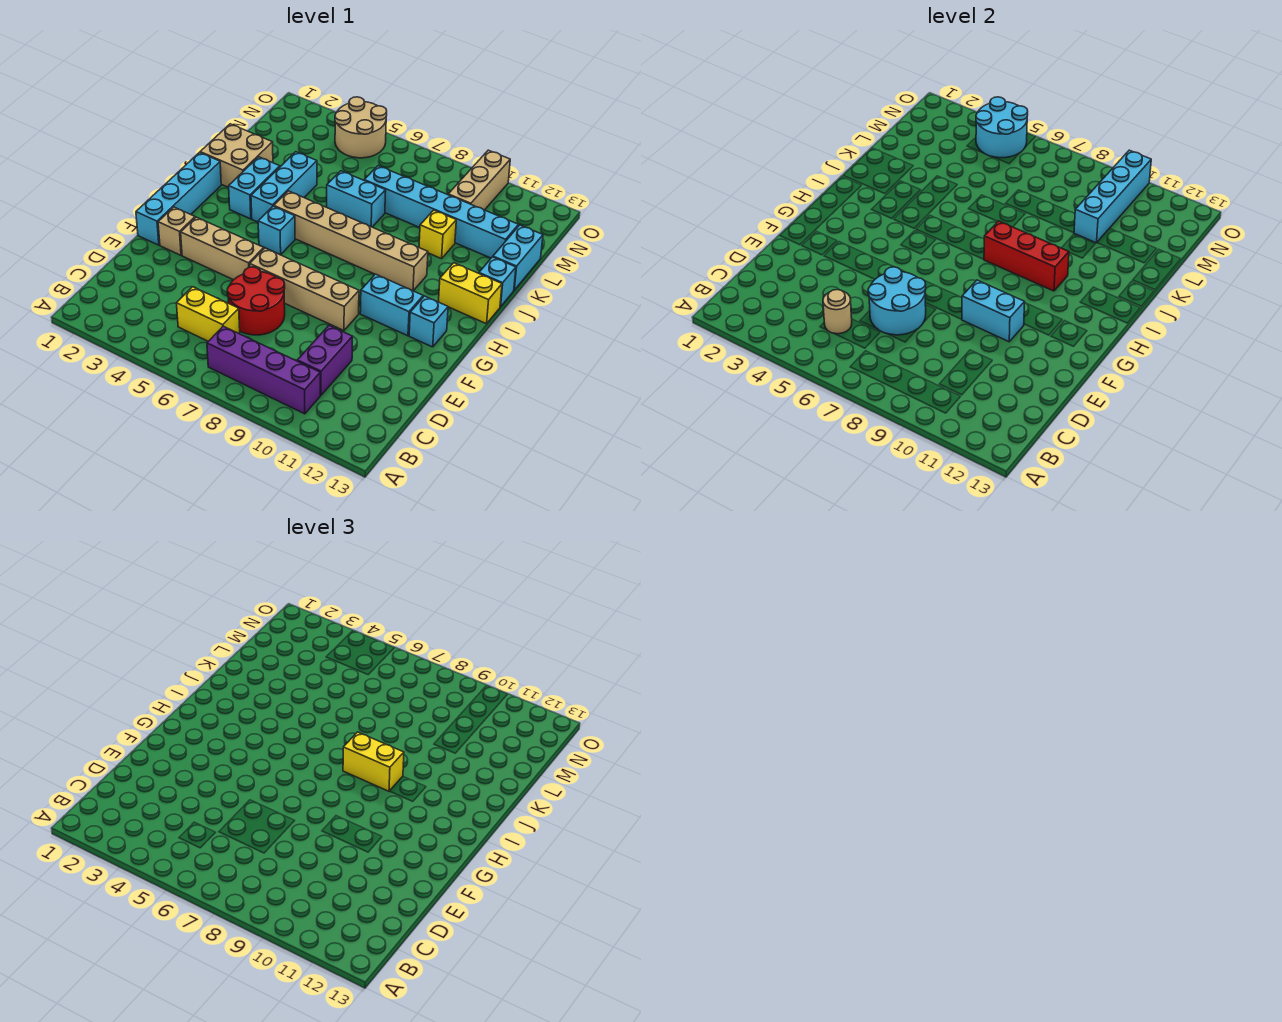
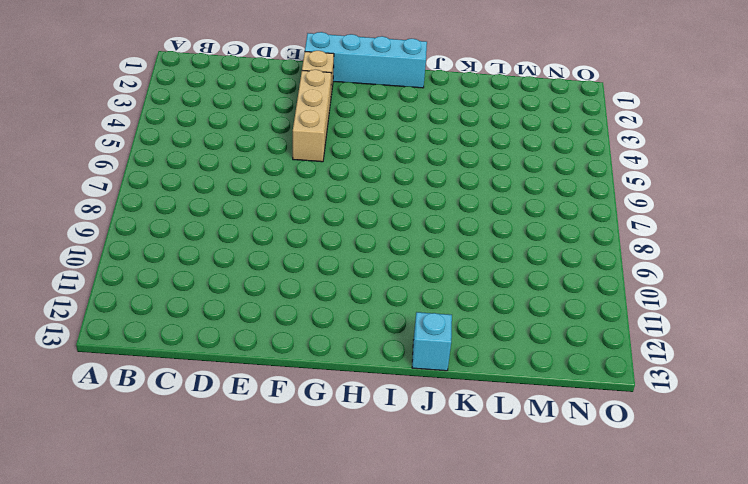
none -> purple 1x4 brick [207,326,320,414]
none -> yellow 1x2 brick [176,287,240,341]
none -> purple 1x2 brick [297,326,353,395]
none -> red 2x2 round brick [227,267,285,335]

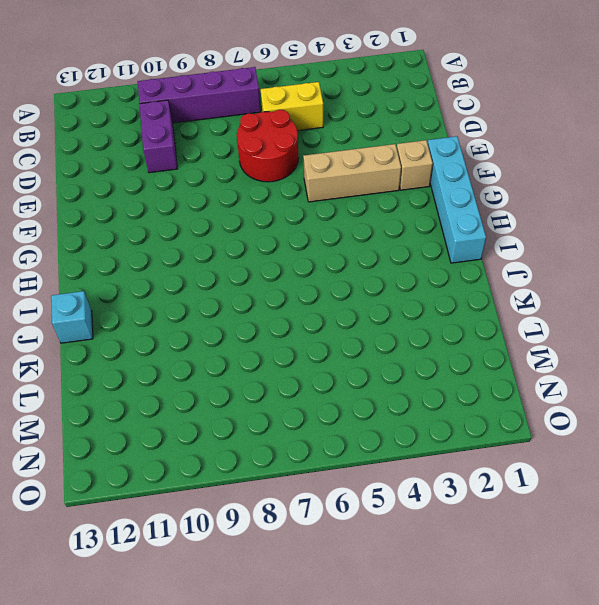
none -> tan 1x4 brick [250,248,359,331]
none -> cyan 1x2 brick [360,274,423,336]
none -> cyan 1x1 brick [409,296,448,347]
none -> cyan 1x1 brick [258,206,295,255]

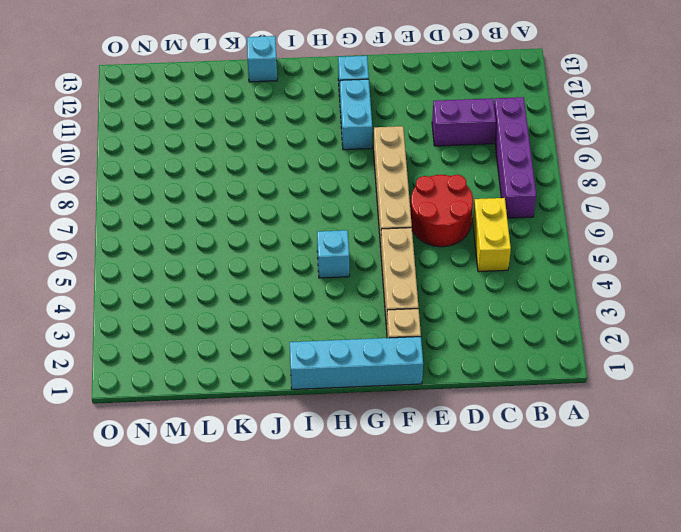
none -> cyan 1x2 brick [229,157,280,219]
none -> cyan 1x3 brick [251,152,317,222]
none -> tan 1x6 brick [274,191,428,291]
none -> yellow 1x2 brick [439,263,502,324]

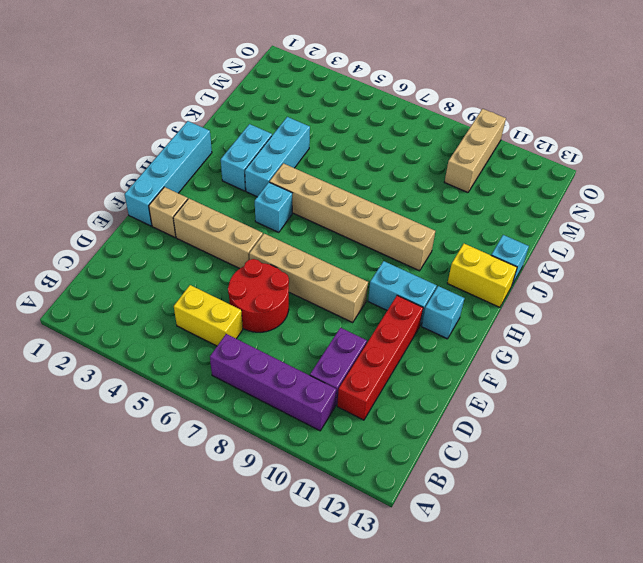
red 1x4 brick [337,295,423,420] -> none
none -> tan 2x2 brick [200,124,273,187]
none -> cyan 1x2 brick [327,171,386,227]
none -> yellow 1x1 brick [419,210,456,259]
none -> cyan 1x2 brick [493,225,543,290]

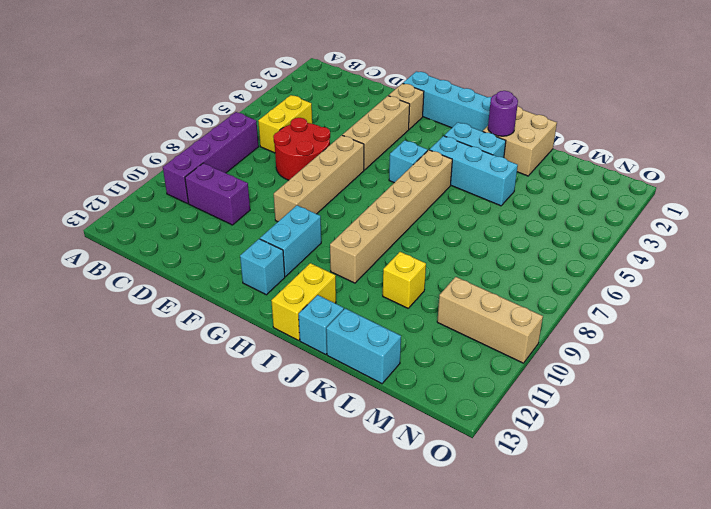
purple 1x1 round brick [488,91,518,136] -> none
none -> cyan 1x2 brick [327,171,386,227]
none -> cyan 1x6 brick [364,166,518,258]
none -> tan 2x2 round brick [335,97,387,158]
none -> tan 1x1 round brick [823,290,852,334]

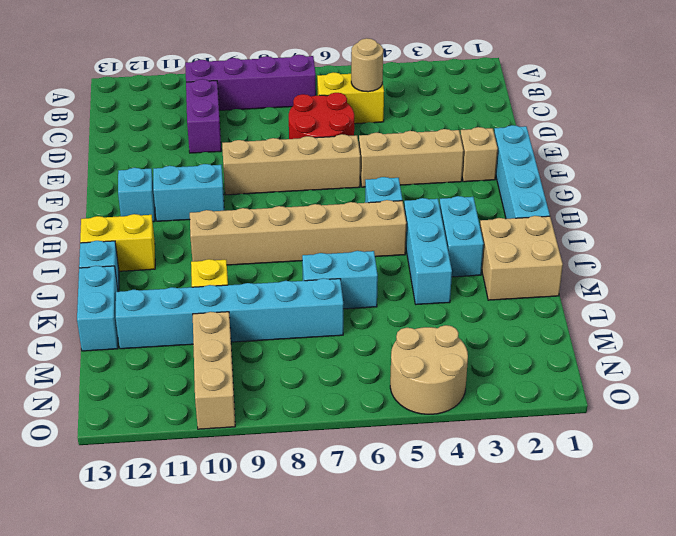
none -> cyan 2x2 round brick [868,267,926,335]
none -> cyan 1x2 brick [962,280,1025,342]
none -> red 1x3 brick [984,221,1069,291]
none -> cyan 1x4 brick [1074,150,1151,243]

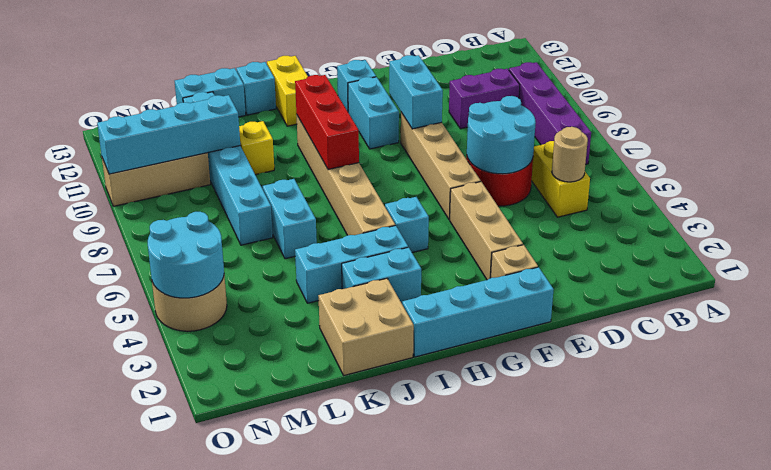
none -> yellow 1x2 brick [343,732,404,791]

